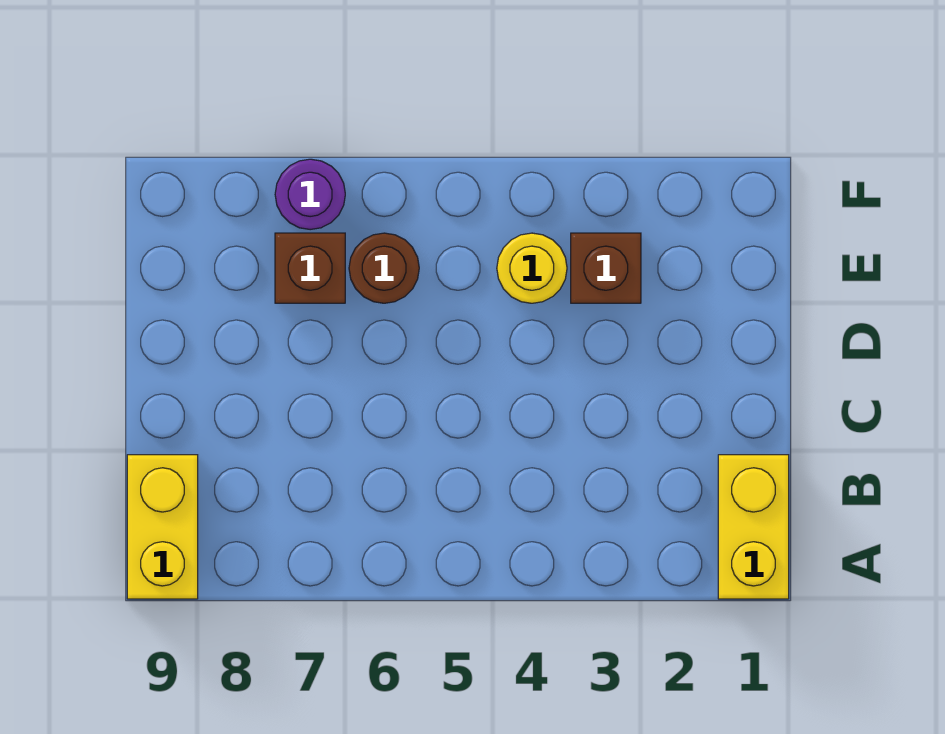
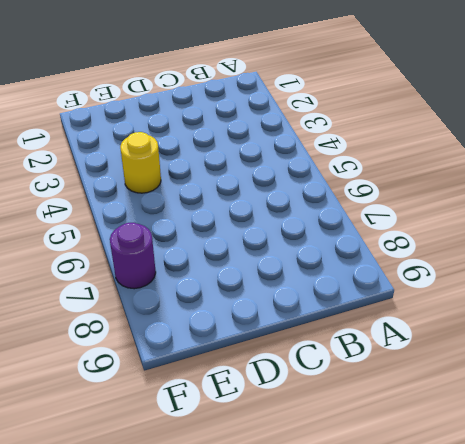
none -> yellow 1x2 brick [718,455,789,599]
none -> yellow 1x2 brick [127,455,198,599]

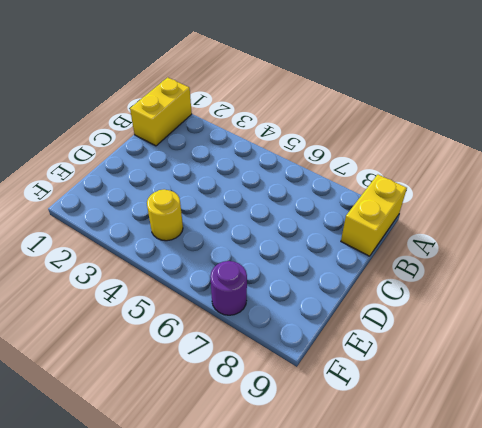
none -> brown 1x1 brick [571,233,641,303]
none -> brown 1x1 round brick [349,233,419,303]

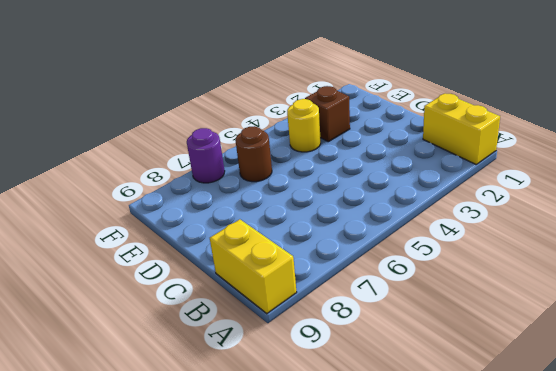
none -> brown 1x1 brick [275,233,345,303]

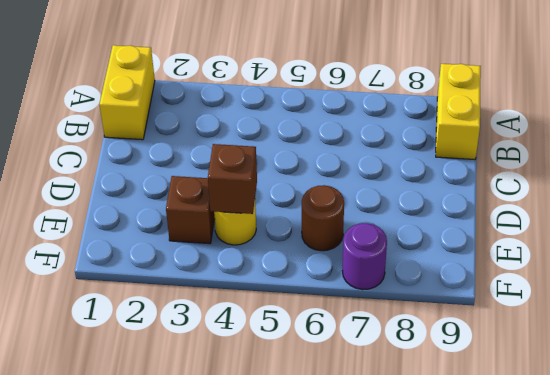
brown 1x1 brick [208,144,257,214] -> brown 1x1 brick moved to [275,233,345,303]

